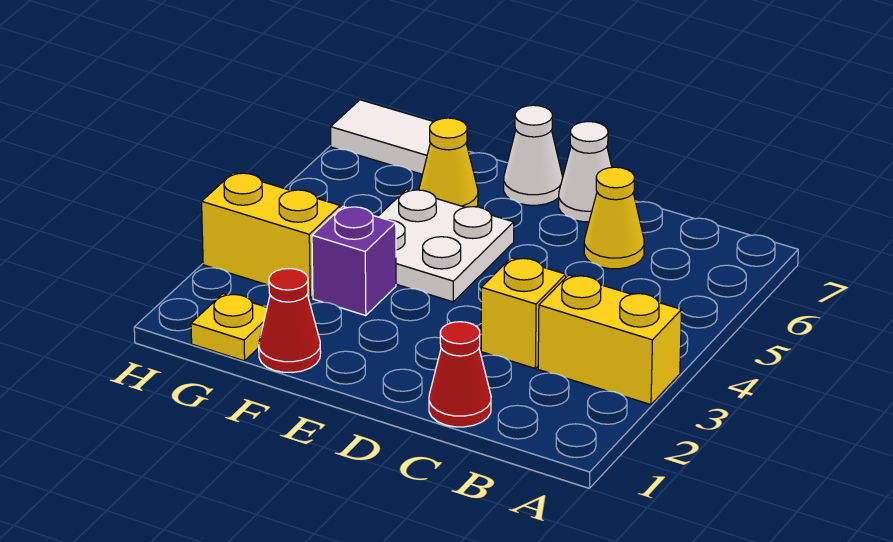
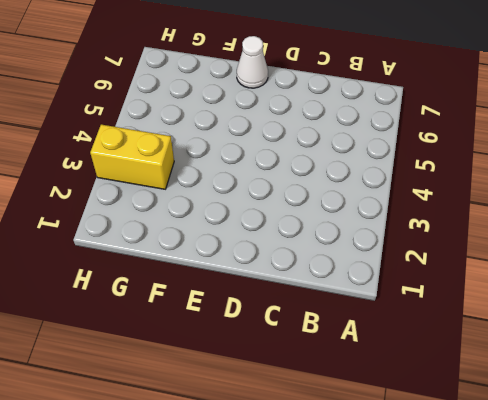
none -> yellow 1x2 brick [538,275,681,405]
none -> red 1x1 cone [429,322,491,427]
none -> yellow 1x1 brick [481,258,566,368]

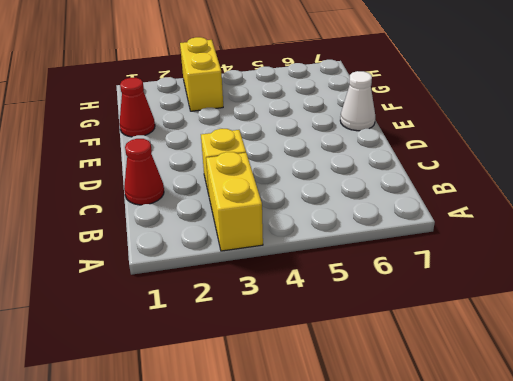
none -> yellow 1x1 cone [584,167,644,269]
none -> white 1x1 cone [559,122,612,222]
none -> white 2x2 plate [378,190,514,302]

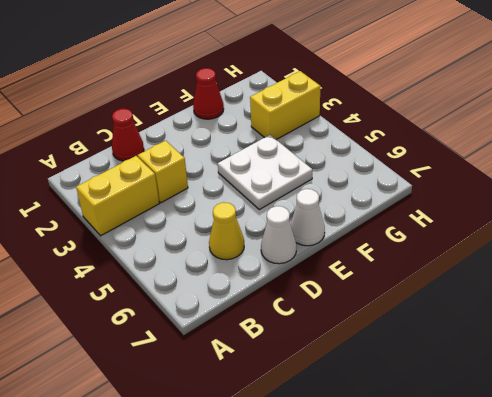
none -> purple 1x1 brick [312,207,396,316]
none -> yellow 1x1 cone [419,118,478,207]
none -> yellow 1x1 plate [191,294,267,361]

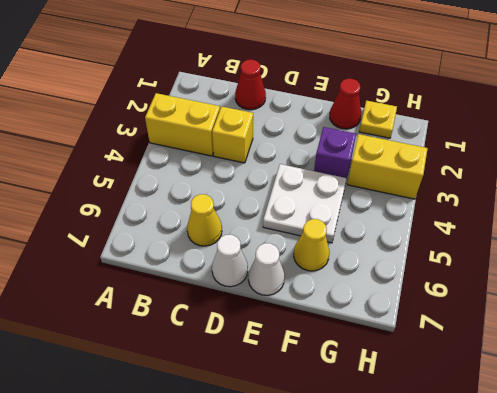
none -> white 1x2 tile [331,100,434,174]

